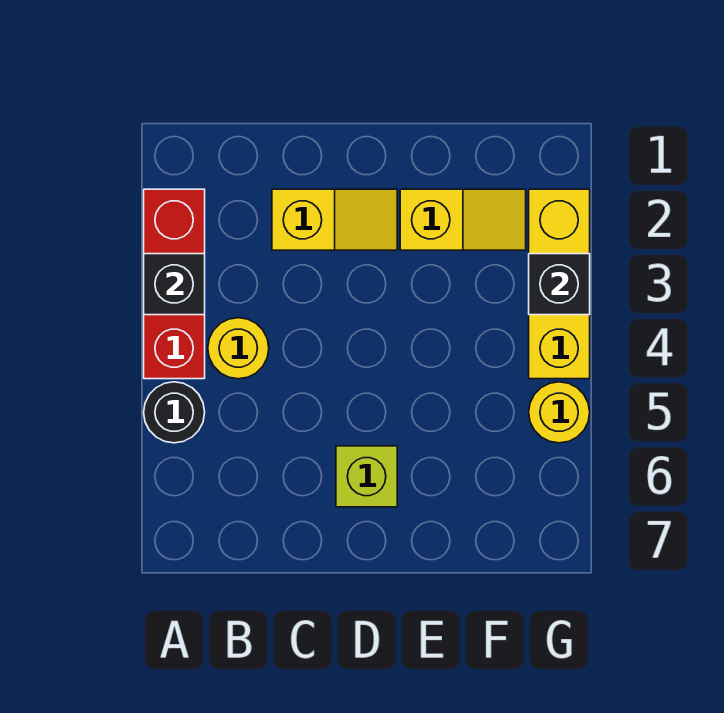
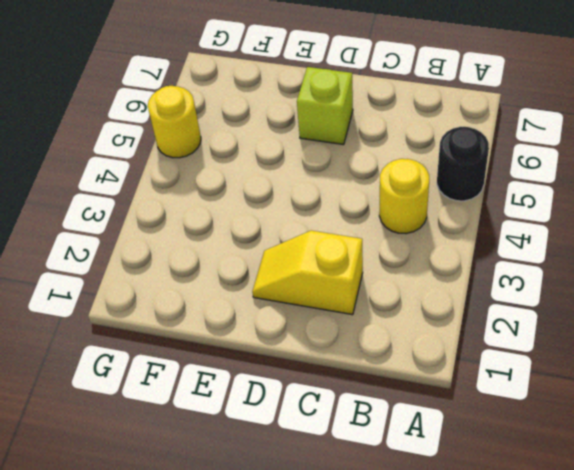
none -> red 1x3 brick [144,189,205,379]
none -> yellow 1x2 slope [400,189,526,250]

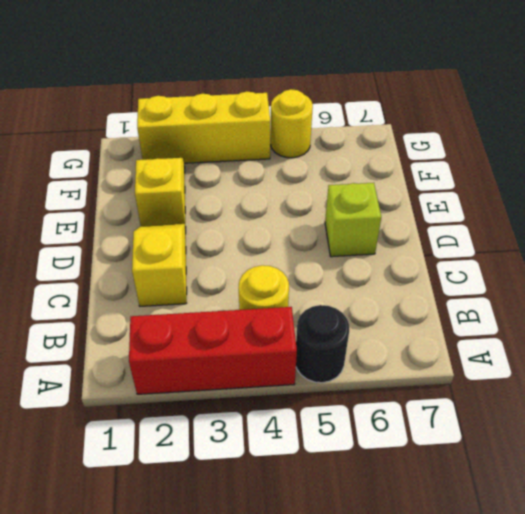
none -> black 1x1 brick [144,254,205,315]
none -> black 1x1 brick [529,254,590,315]

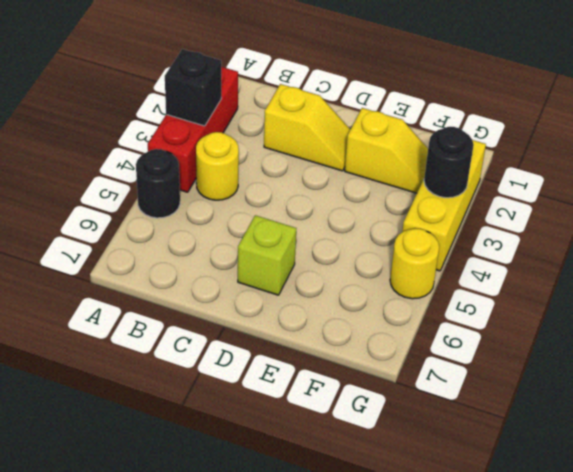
black 1x1 round brick [424,127,474,198] -> black 1x1 brick [529,254,590,315]

